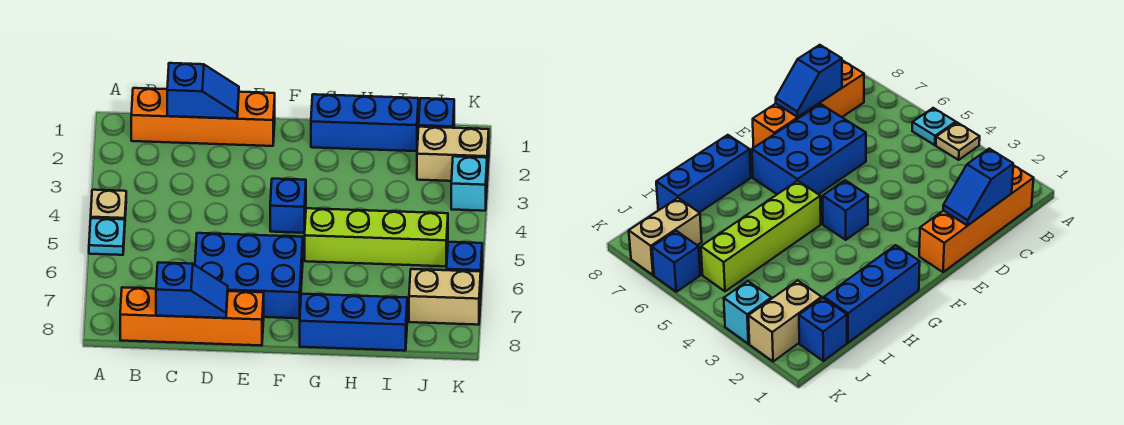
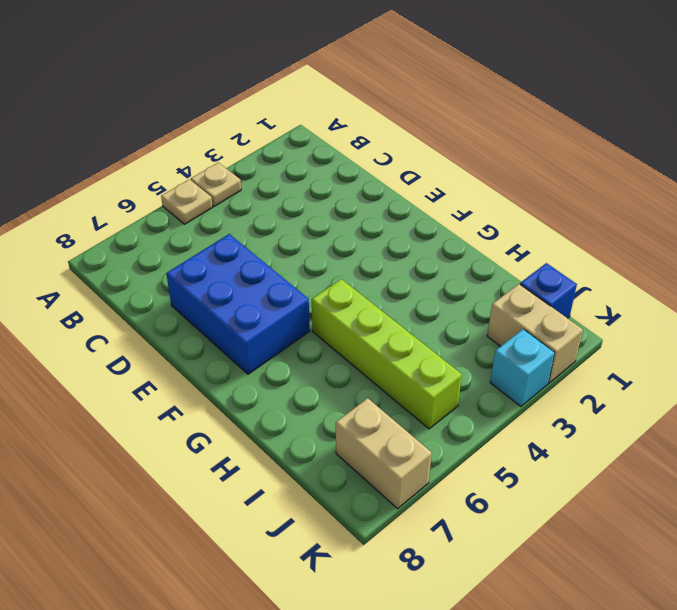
tan 1x1 plate [161,179,213,224] -> cyan 1x1 plate [89,218,125,255]
none -> orange 1x4 brick [131,88,275,146]
none -> orange 1x4 brick [120,287,264,346]
none -> blue 1x1 brick [270,179,306,233]

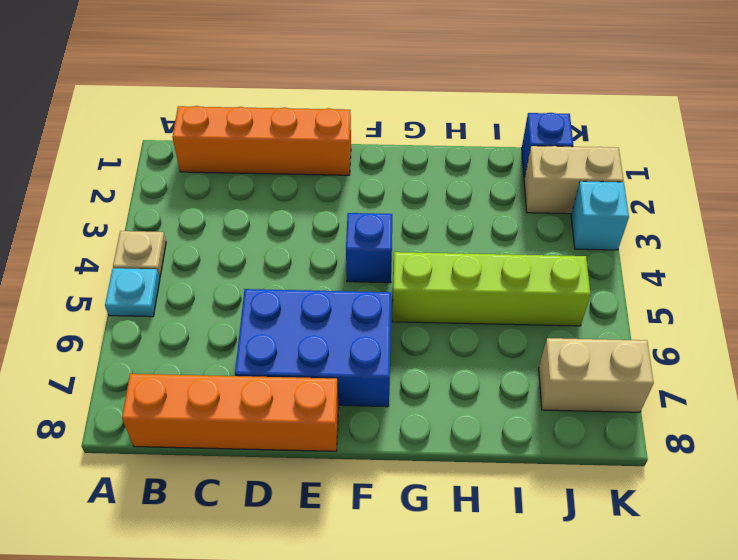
none -> blue 1x3 brick [311,94,418,151]
none -> blue 1x3 brick [300,294,407,351]
none -> blue 1x1 brick [446,242,482,283]

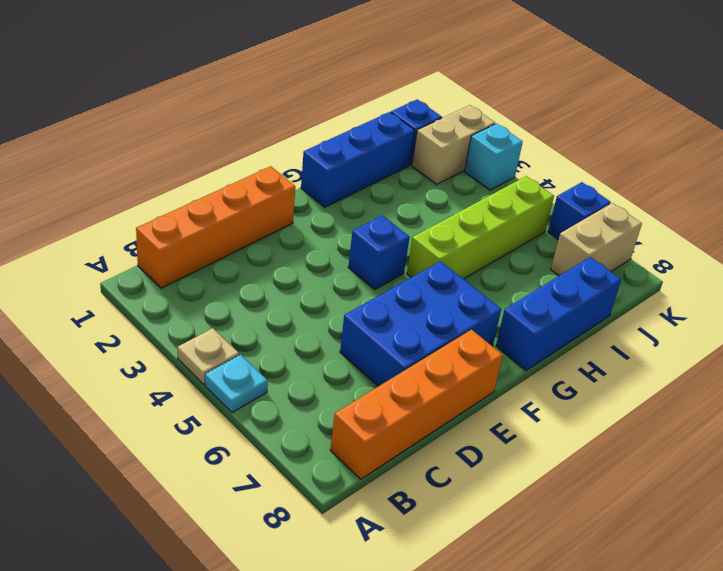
none -> blue 1x2 slope [167,63,239,119]
none -> blue 1x2 slope [156,262,228,318]

